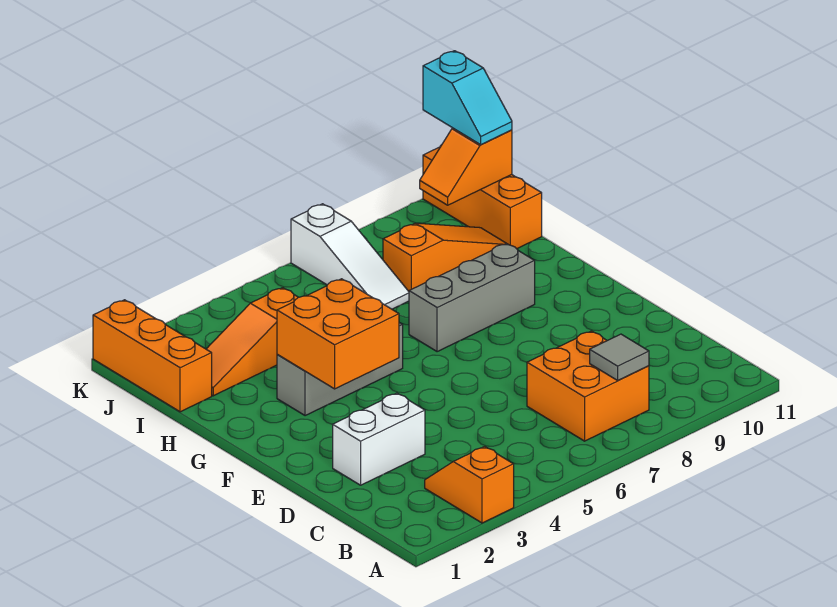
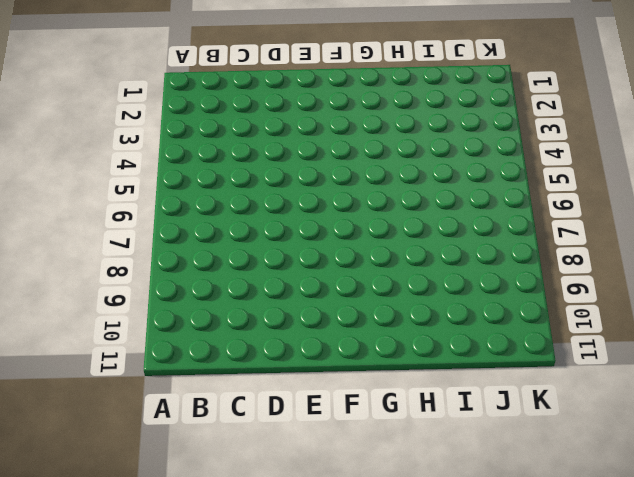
none -> orange 1x2 slope [425,446,514,523]
none -> orange 2x2 brick [527,331,649,441]
none -> white 1x2 brick [333,393,425,485]

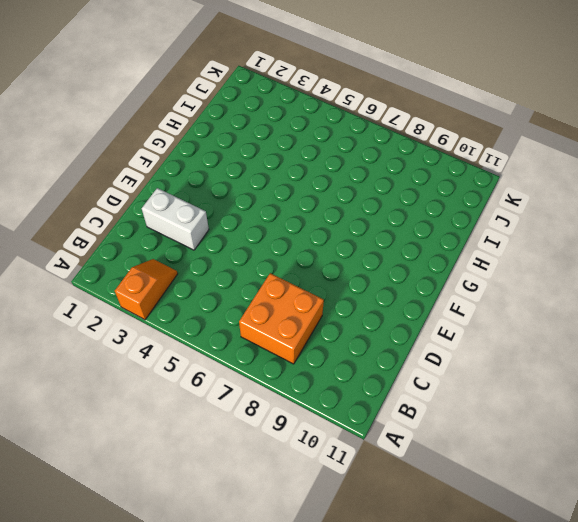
none -> grey 1x3 brick [277,323,403,416]
none -> grey 1x3 brick [409,243,535,352]
none -> orange 1x3 brick [93,300,212,412]

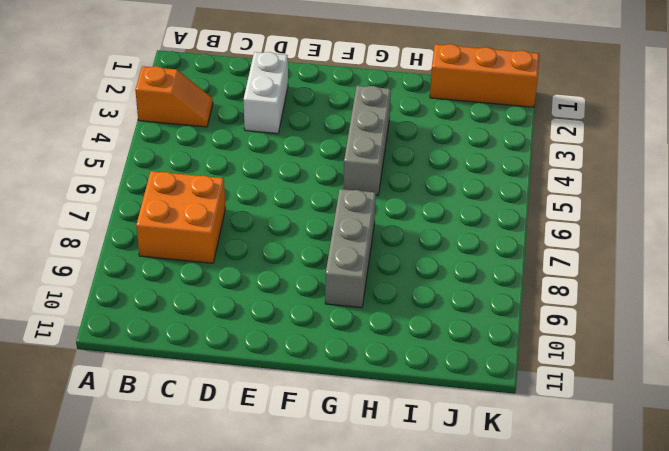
none -> orange 1x3 slope [206,288,298,396]
none -> white 1x3 slope [291,204,409,309]
none -> orange 1x3 slope [383,223,506,291]

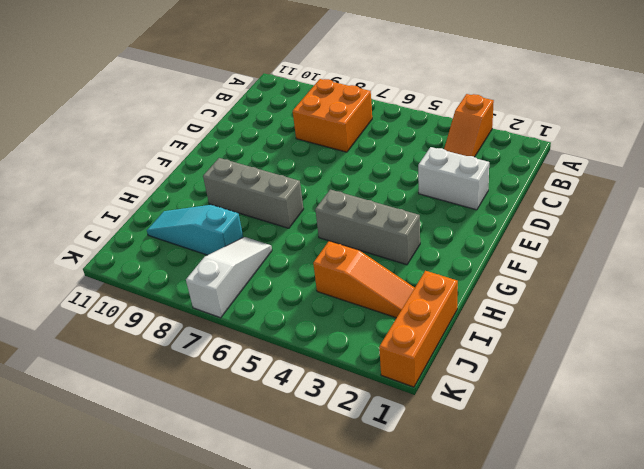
cyan 1x3 slope [147,205,243,255] -> orange 1x3 slope [383,223,506,291]
none -> orange 1x3 brick [423,146,542,249]
none -> grey 1x1 tile [590,334,649,380]
none -> orange 2x2 brick [277,279,399,389]

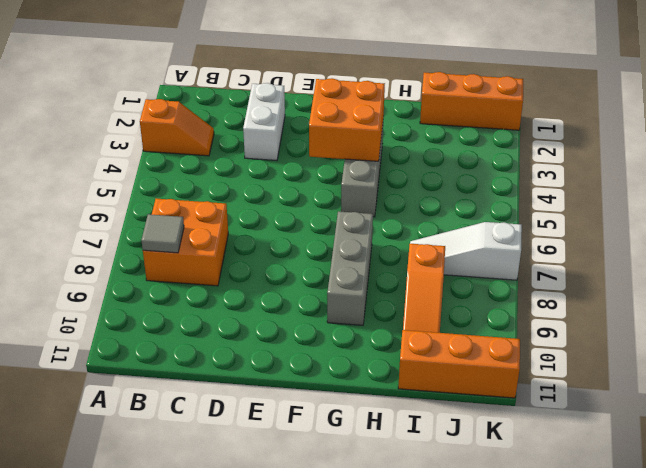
none -> orange 1x3 slope [206,288,298,396]
none -> orange 1x2 slope [420,128,512,205]
none -> cyan 1x2 slope [423,51,512,145]

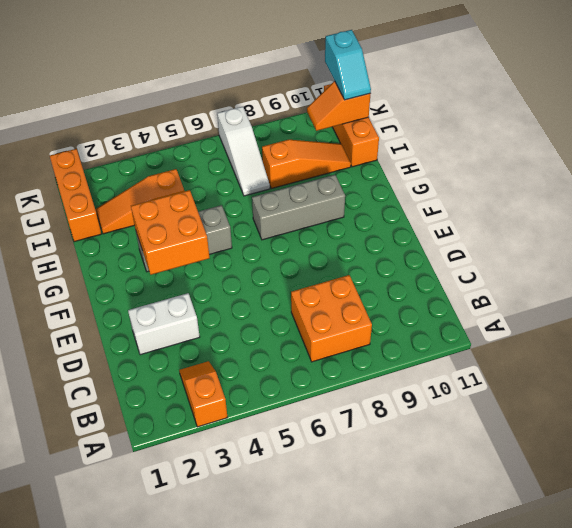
none -> grey 1x1 tile [590,334,649,380]

